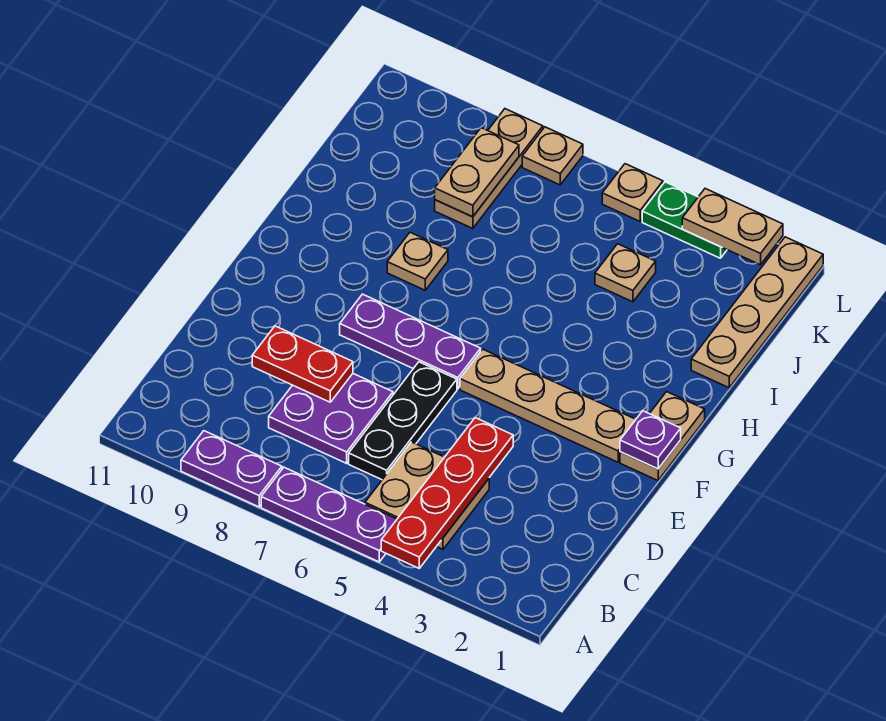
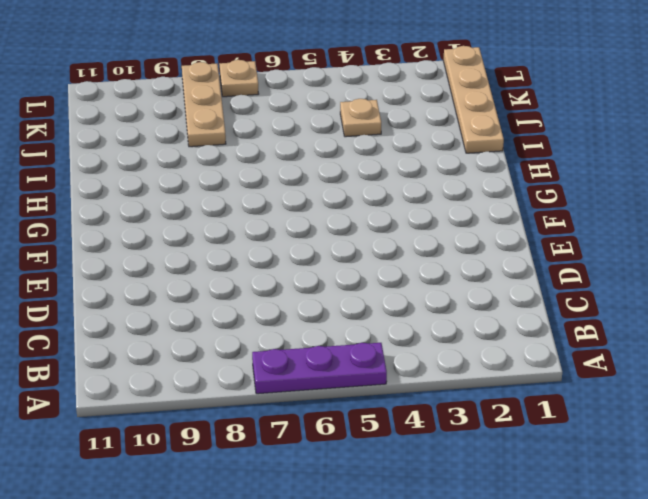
none -> purple 1x2 plate [181,431,282,507]
none -> tan 2x2 plate [365,442,489,549]
none -> black 1x3 plate [349,362,457,480]

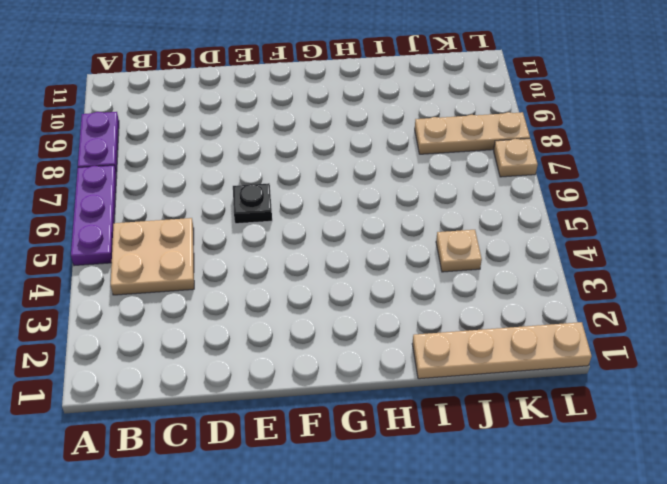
black 1x1 plate [233,183,272,224] -> black 1x3 plate [349,362,457,480]
none -> purple 2x2 plate [269,374,393,463]
none -> tan 1x2 plate [620,392,705,481]
none -> tan 1x4 plate [460,349,636,462]

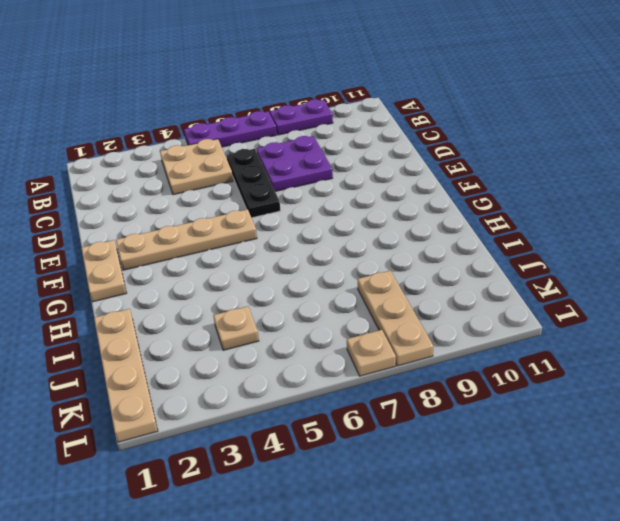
none -> purple 1x3 plate [340,294,481,389]
none -> tan 1x1 plate [387,232,448,290]
none -> green 1x2 plate [642,182,727,258]

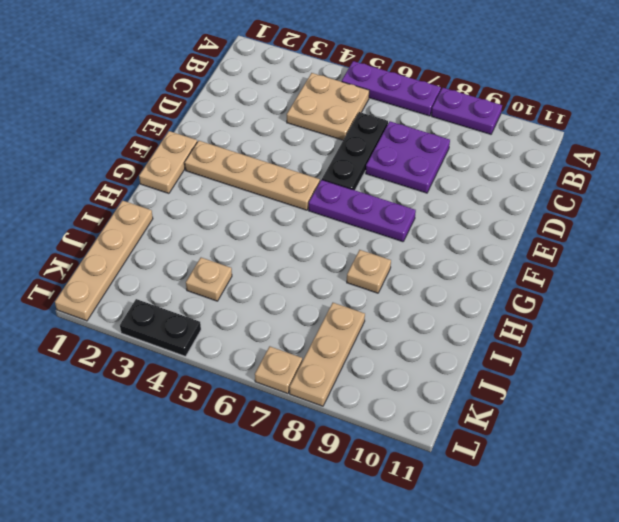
black 1x2 plate [120,299,201,356] -> green 1x2 plate [642,182,727,258]
none -> tan 1x1 plate [602,164,663,221]
none -> red 1x4 plate [381,418,513,568]
none -> red 1x2 plate [252,326,353,402]

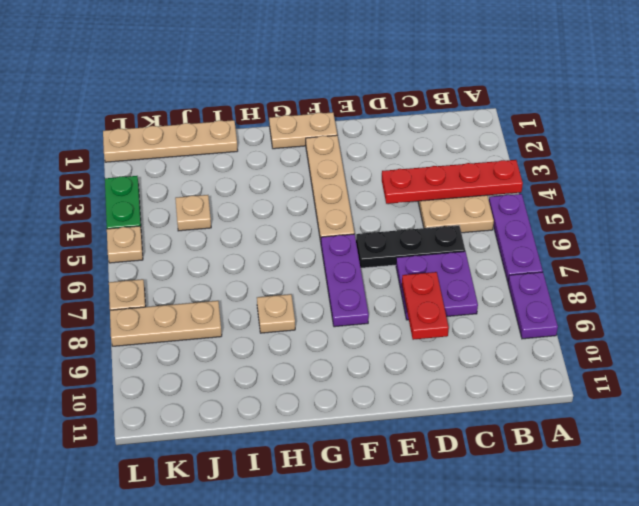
none -> purple 1x1 plate [620,411,681,469]
none -> tan 1x2 plate [435,128,519,217]
none -> tan 1x2 plate [682,189,783,265]

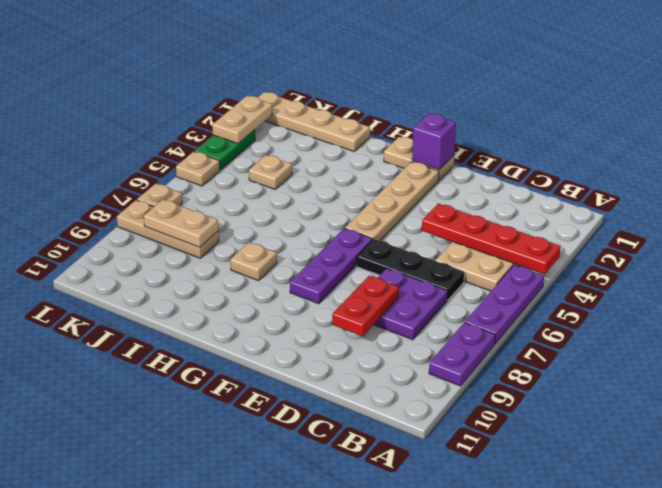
purple 1x1 brick [412,113,456,170] -> purple 1x1 plate [620,411,681,469]

